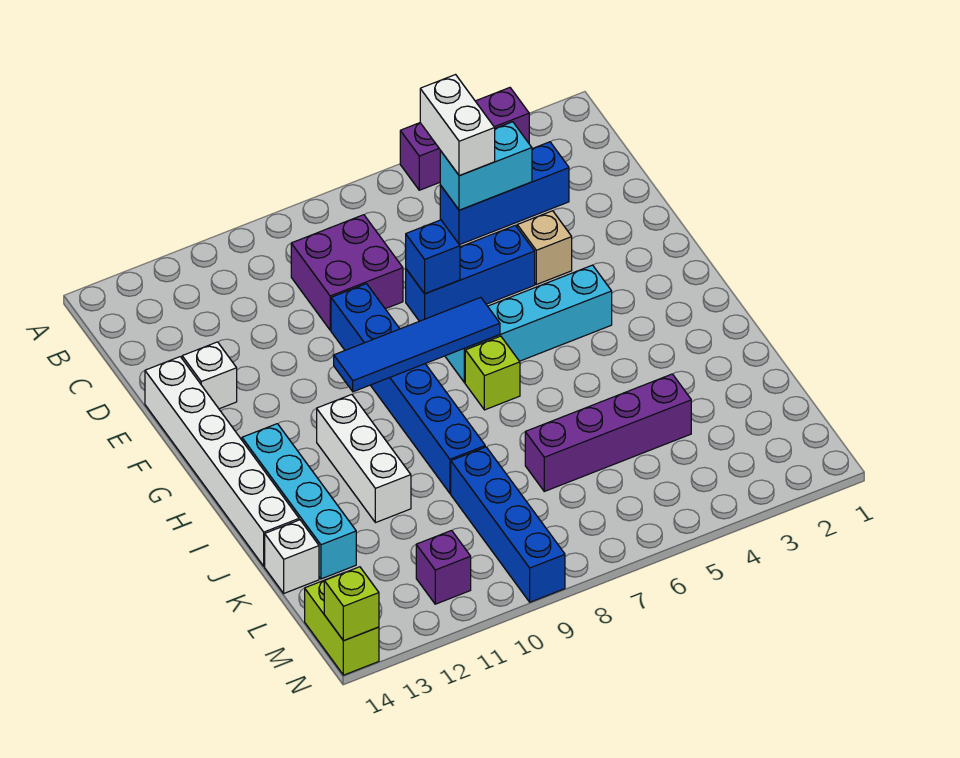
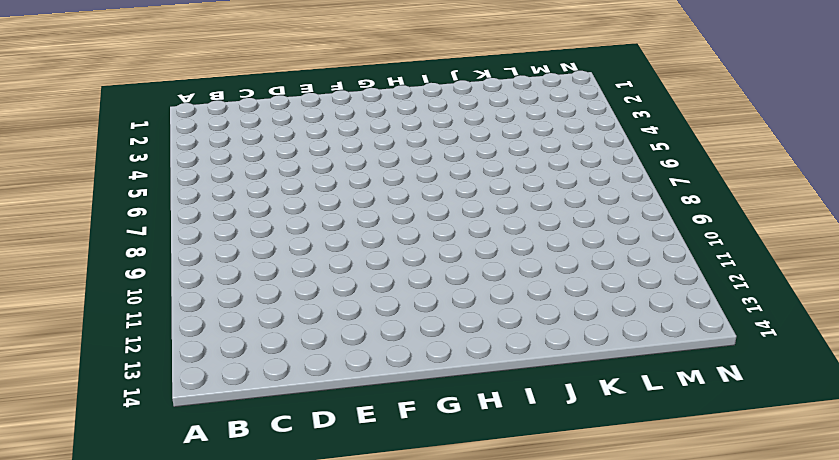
none -> purple 1x3 brick [400,88,529,190]
none -> blue 1x3 brick [440,142,569,245]
none -> purple 2x2 brick [291,215,403,330]

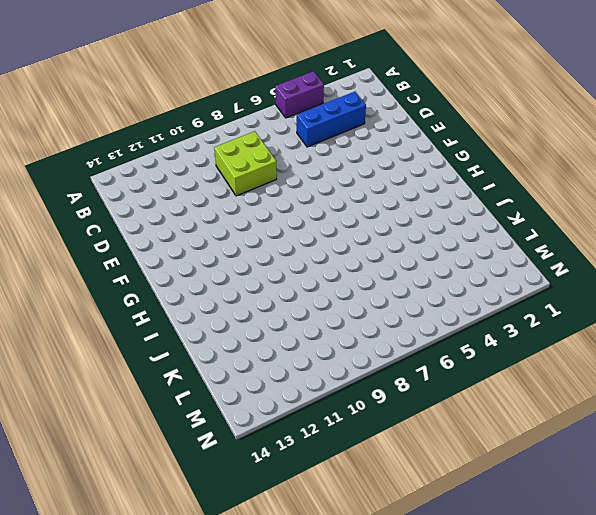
purple 1x2 brick [275,71,324,118] -> purple 1x3 brick [400,88,529,190]
lime 2x2 brick [214,131,277,196] -> purple 2x2 brick [291,215,403,330]
none -> tan 1x1 brick [517,211,572,285]
none -> blue 1x3 brick [406,225,535,321]
none -> blue 1x6 brick [331,284,485,493]

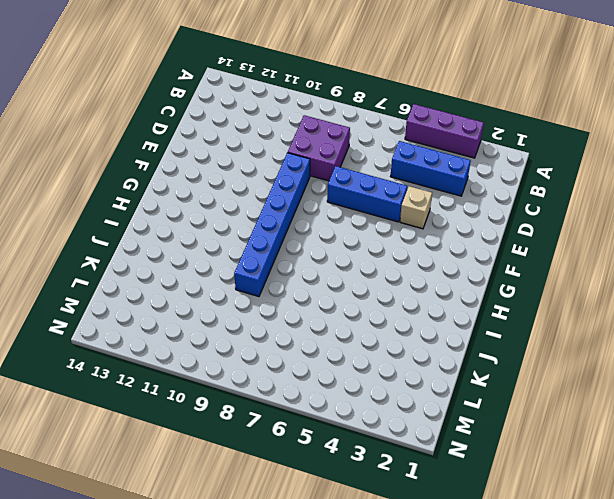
none -> white 1x1 brick [182,342,237,409]
none -> white 1x6 brick [145,357,299,566]
none -> cyan 1x4 brick [445,265,612,383]

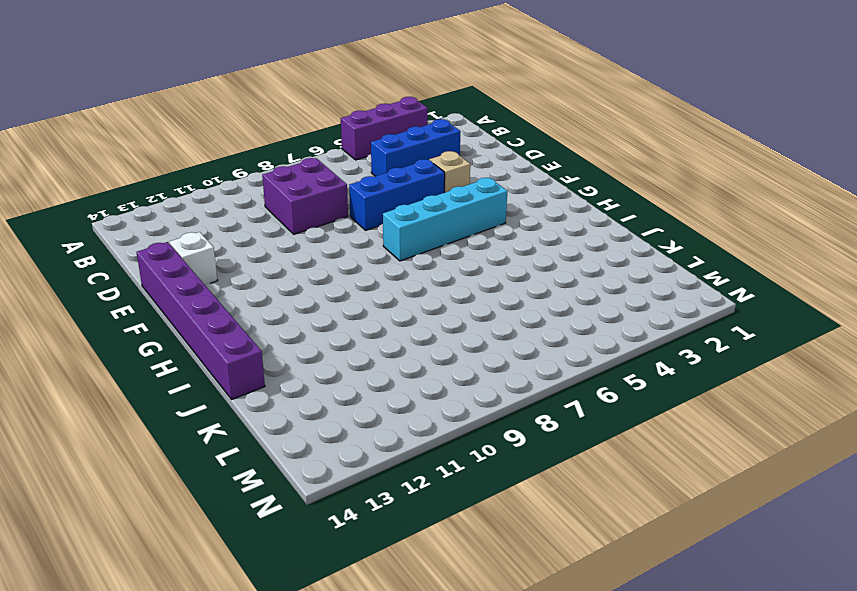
purple 1x6 brick [137,242,265,399] -> white 1x6 brick [145,357,299,566]
none -> blue 1x6 brick [331,284,485,493]
none -> lime 1x1 brick [465,336,520,410]
none -> white 1x3 brick [317,395,411,523]

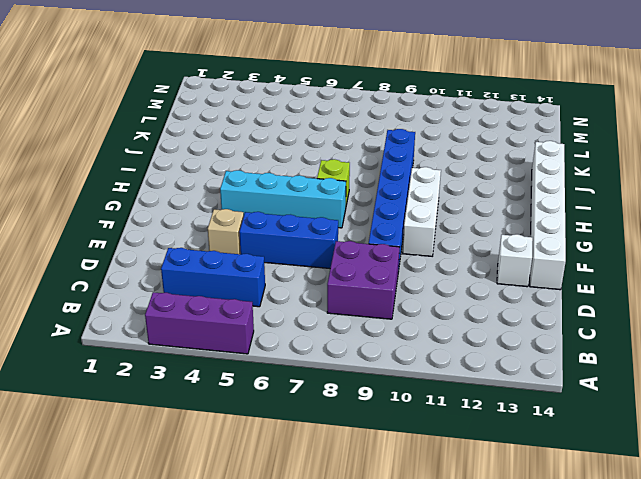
white 1x3 brick [403,167,441,256] -> white 1x3 brick moved to [317,395,411,523]
none -> cyan 1x4 brick [242,424,356,579]
none -> purple 1x4 brick [525,374,691,491]
none -> blue 1x4 brick [451,447,565,602]

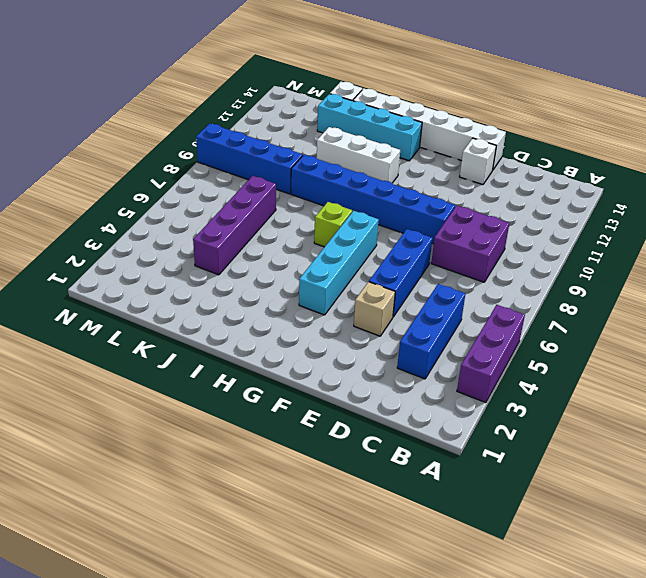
none -> purple 1x1 brick [416,531,471,604]
none -> lime 1x2 brick [305,574,379,675]
none -> cyan 1x2 brick [440,122,532,210]

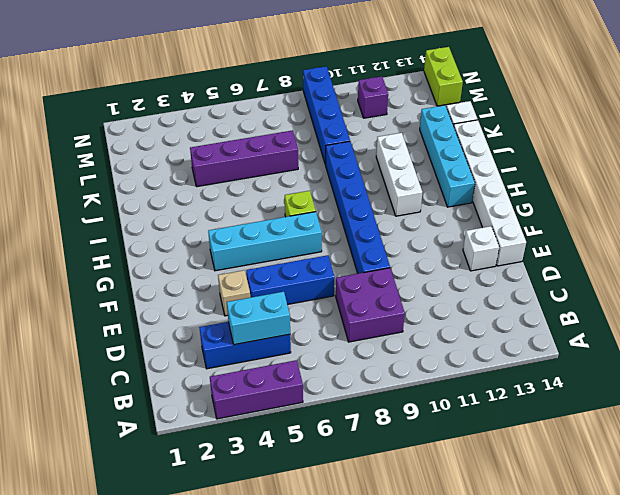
none -> blue 1x1 brick [406,220,460,294]
none -> blue 1x4 tile [334,297,500,392]
none -> lime 1x1 brick [324,567,379,641]

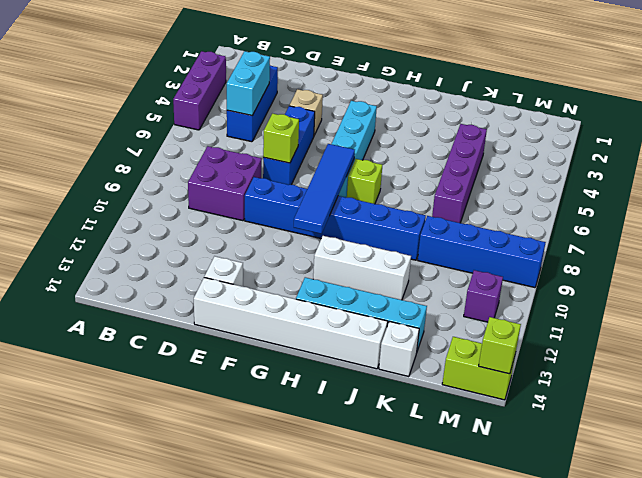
lime 1x1 brick [263,113,299,163] -> blue 1x1 brick [406,220,460,294]
none -> white 1x2 brick [420,75,495,176]

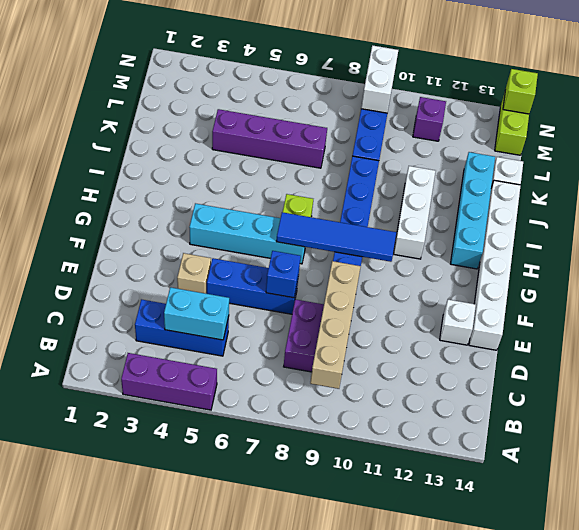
tan 1x4 brick [310,261,361,389] -> none
white 1x2 brick [361,45,398,113] -> white 1x2 brick moved to [420,75,495,176]

